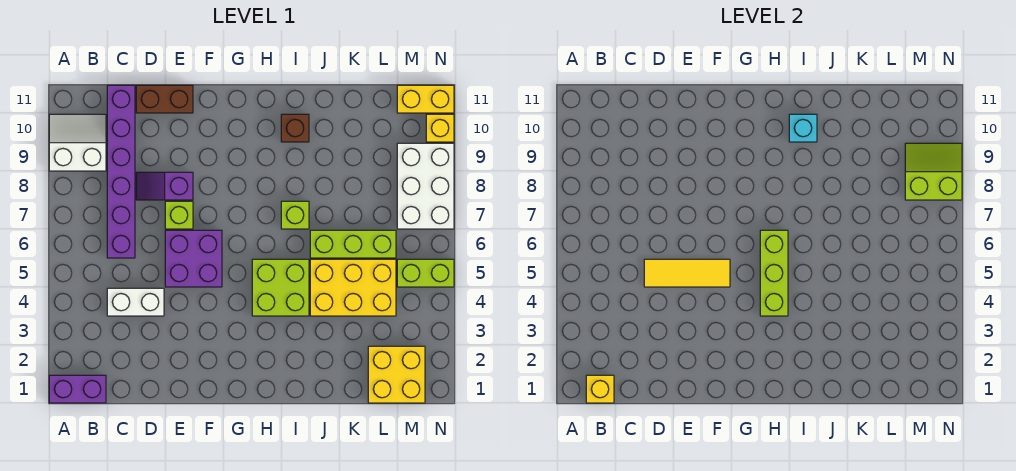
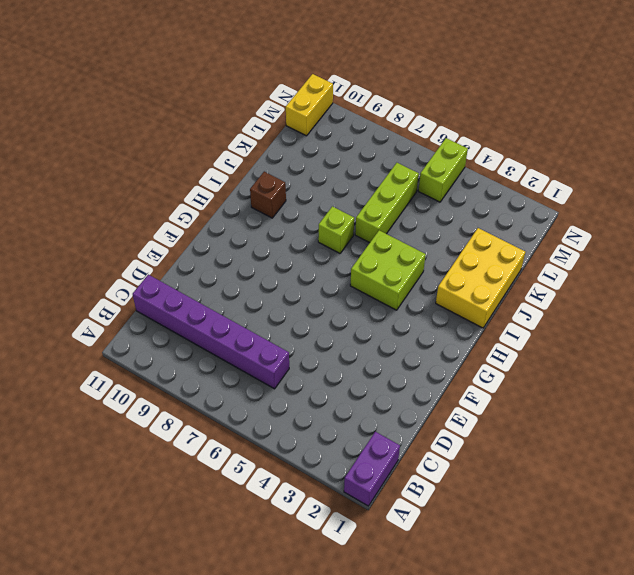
yellow 2x3 brick [436,228,525,328] -> yellow 2x3 brick moved to [310,259,396,316]
none -> white 2x2 slope [49,114,106,171]
none -> white 1x2 brick [107,288,164,316]
none -> purple 1x2 slope [136,172,193,200]

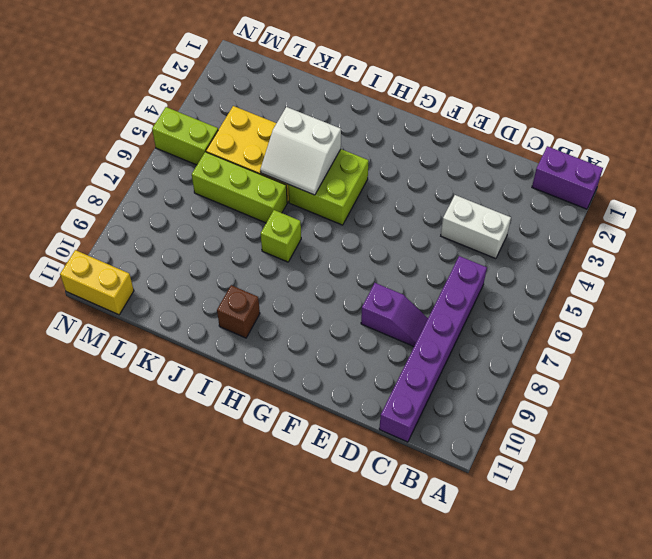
white 2x2 slope [260,107,341,195] -> white 2x2 slope moved to [49,114,106,171]
none -> brown 1x2 brick [136,85,193,113]
none -> purple 2x2 brick [165,230,222,287]
none -> lime 1x1 brick [165,201,193,229]

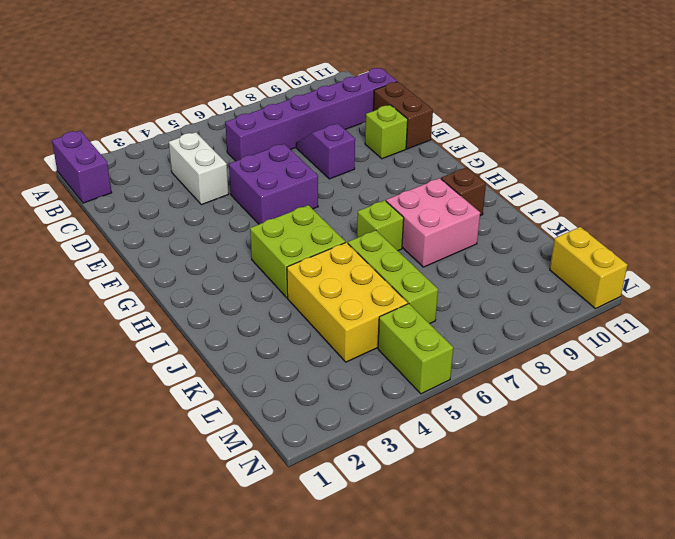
lime 1x1 brick [365,105,408,159] -> lime 1x1 brick moved to [165,201,193,229]
pink 2x2 brick [386,178,480,267] -> none
none -> white 2x2 slope [49,114,106,171]
none -> yellow 2x2 brick [368,346,425,403]
none -> white 2x3 brick [397,143,454,229]

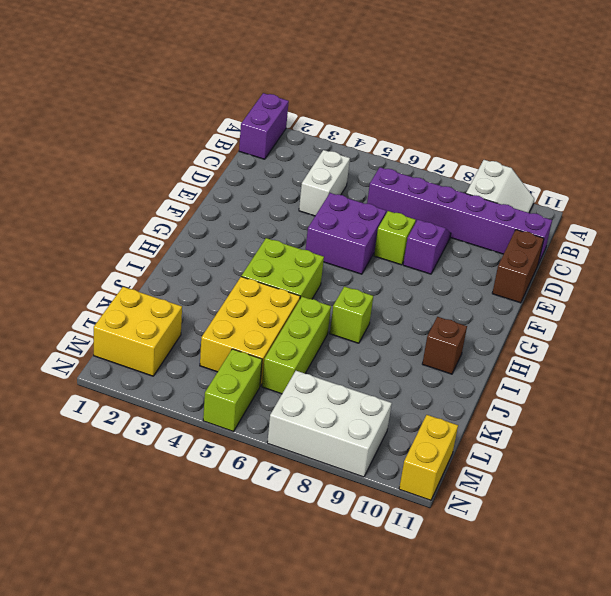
none -> yellow 1x1 brick [426,114,454,142]
none -> yellow 1x1 brick [586,375,614,403]
none -> yellow 1x3 tile [644,259,730,287]

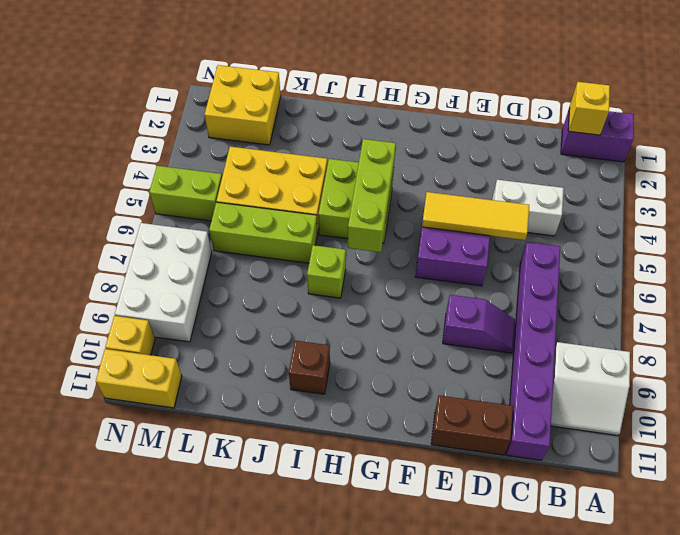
none -> lime 1x1 brick [165,201,193,229]
none -> cyan 1x1 brick [789,114,817,142]
none -> lime 2x2 slope [905,143,962,200]

